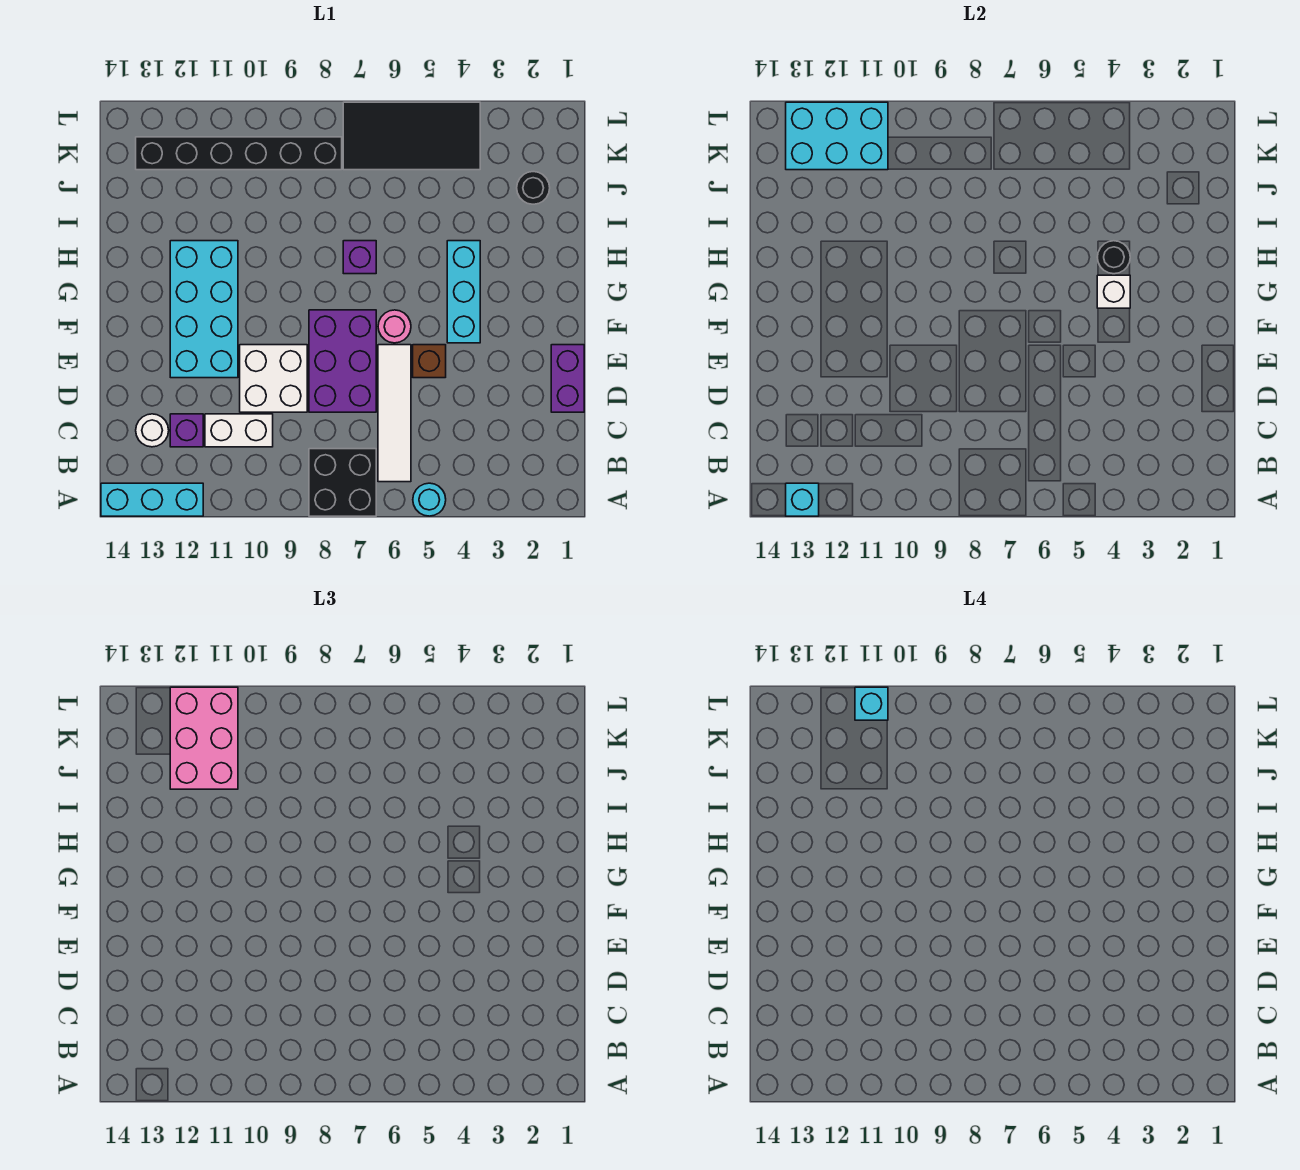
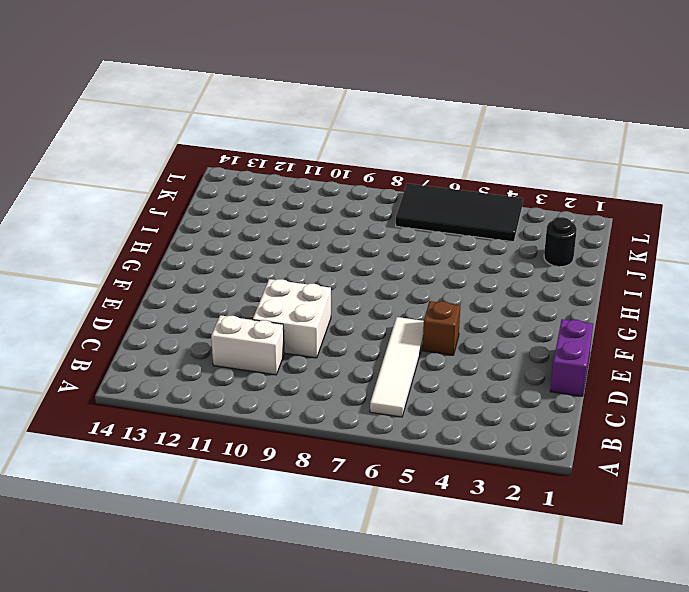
none -> cyan 1x1 round brick [413,483,446,516]
none -> black 2x2 brick [309,449,376,516]
none -> cyan 1x3 brick [101,483,203,516]

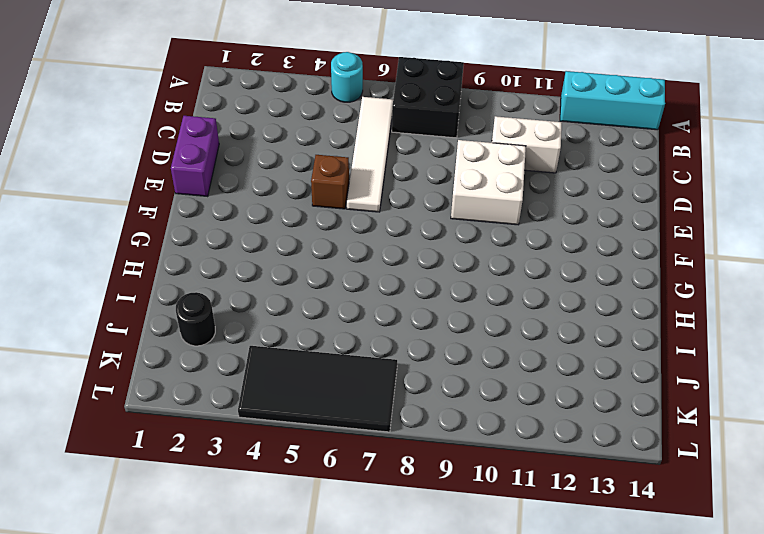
none -> purple 1x1 brick [170,414,203,447]
none -> white 1x1 round brick [136,414,169,447]
none -> purple 2x3 brick [309,310,376,412]

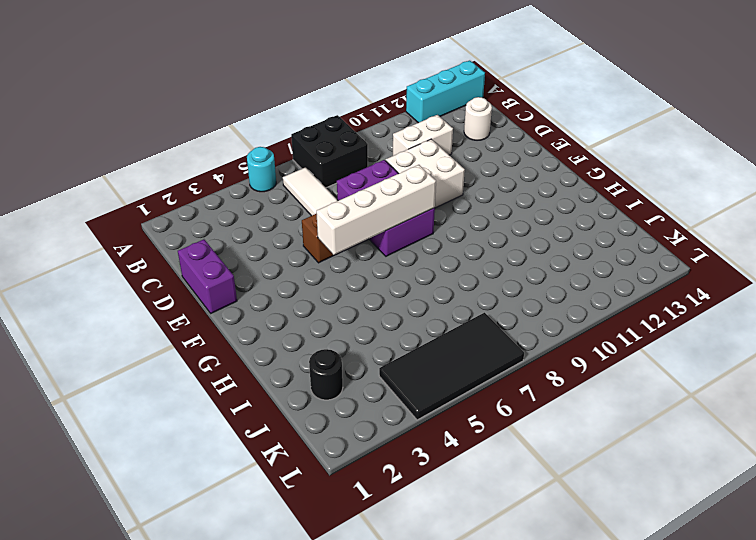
white 1x4 brick [316,165,436,255] -> none
none -> purple 1x1 brick [170,414,203,447]
none -> cyan 2x4 brick [170,241,238,378]
none -> cyan 1x3 brick [447,241,480,343]

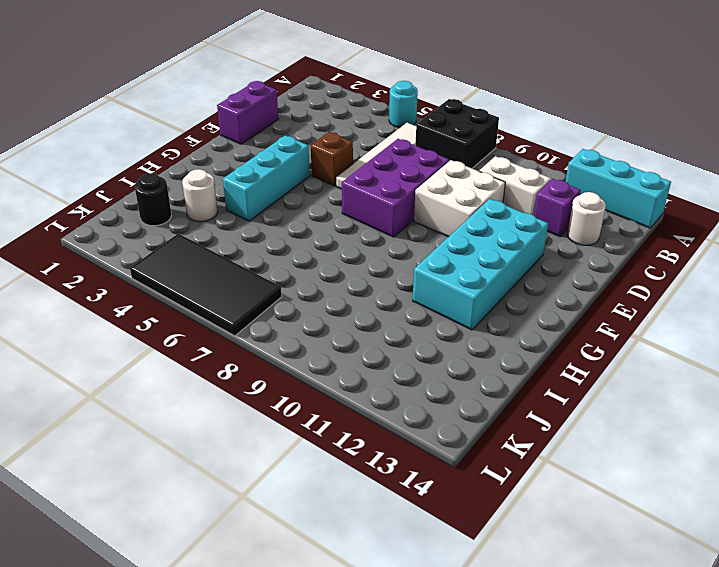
white 1x1 round brick [182,169,218,222] -> none
none -> pink 1x1 round brick [378,310,411,343]
none -> purple 1x1 brick [343,241,376,274]
none -> black 1x6 brick [136,137,342,170]

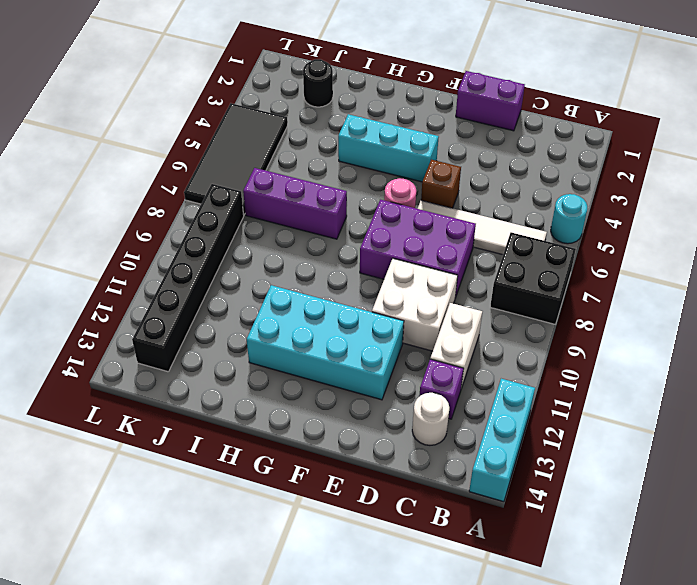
purple 1x3 brick [243,168,347,239] -> purple 1x1 brick [343,241,376,274]
none -> cyan 1x1 brick [786,483,819,516]
none -> white 1x1 brick [1097,275,1130,308]
none -> black 1x1 round brick [1097,241,1130,274]

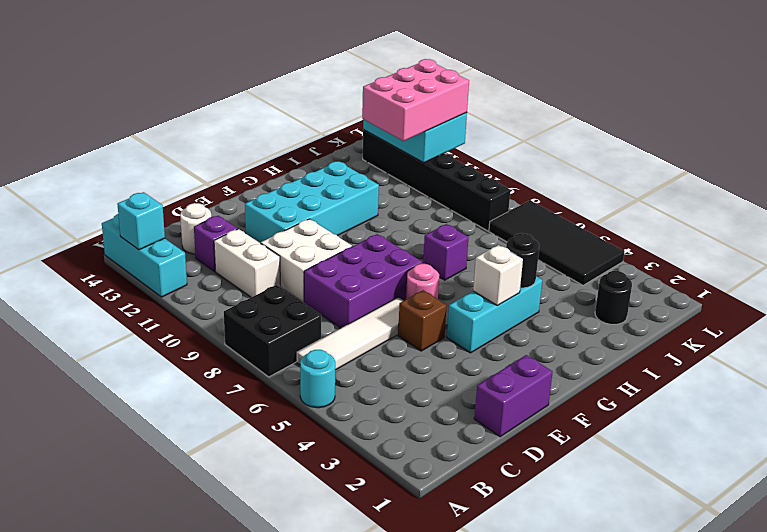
none -> cyan 1x1 brick [855,687,888,720]

